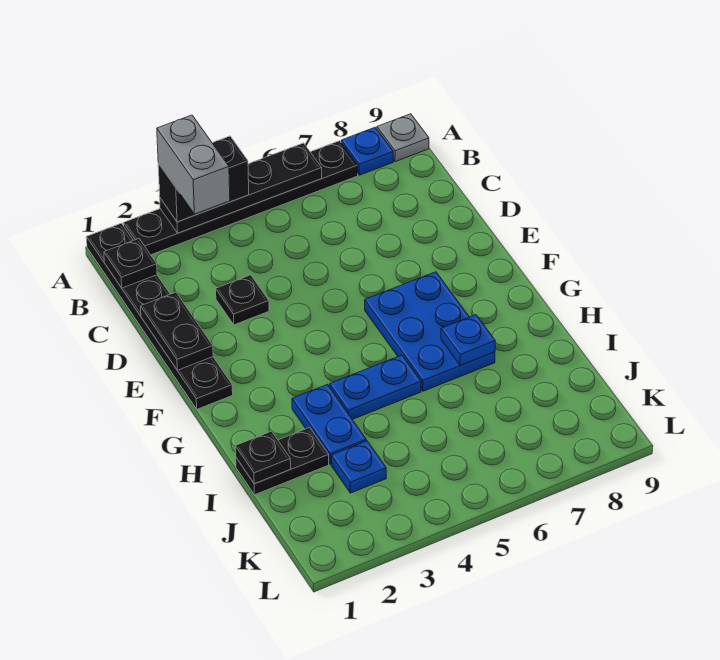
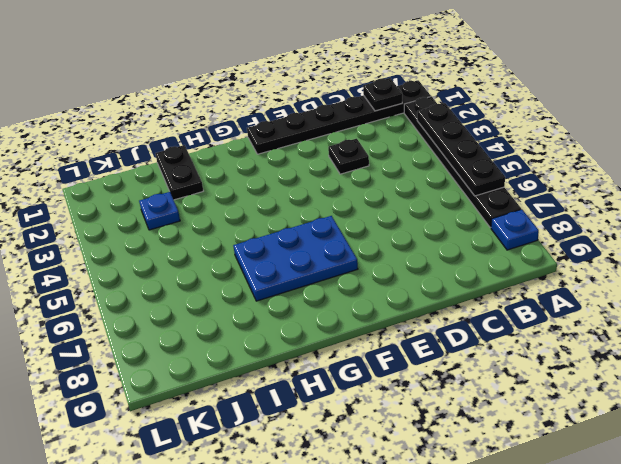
none -> grey 1x1 plate [377,114,429,162]
none -> blue 1x2 plate [292,384,366,464]
none -> blue 1x2 plate [330,355,421,419]

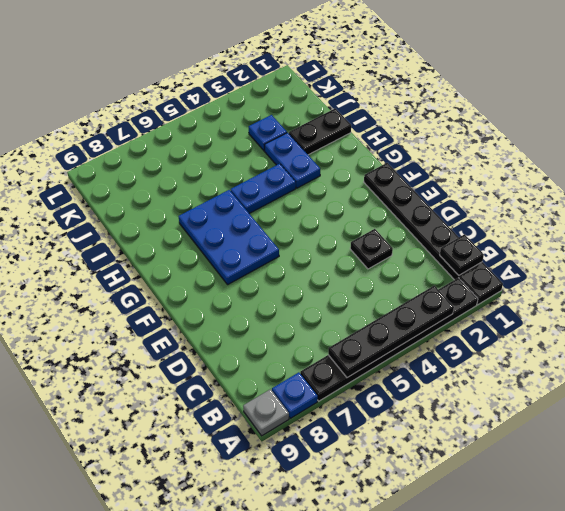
none -> black 1x2 plate [141,292,213,370]
none -> blue 1x1 plate [441,315,495,366]
none -> black 1x1 plate [235,431,291,484]

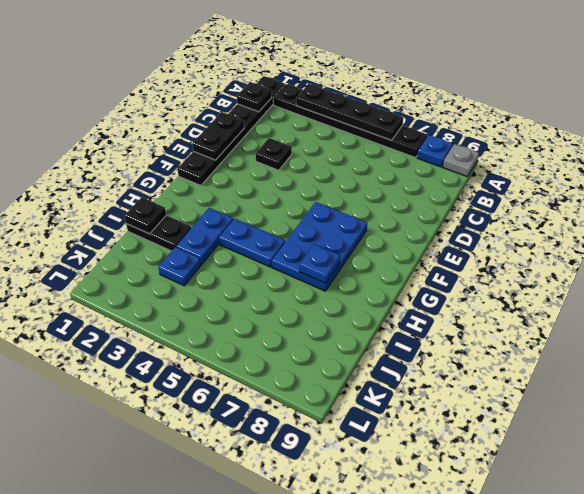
none -> black 1x2 brick [158,136,249,222]
none -> grey 1x2 brick [157,115,230,214]

